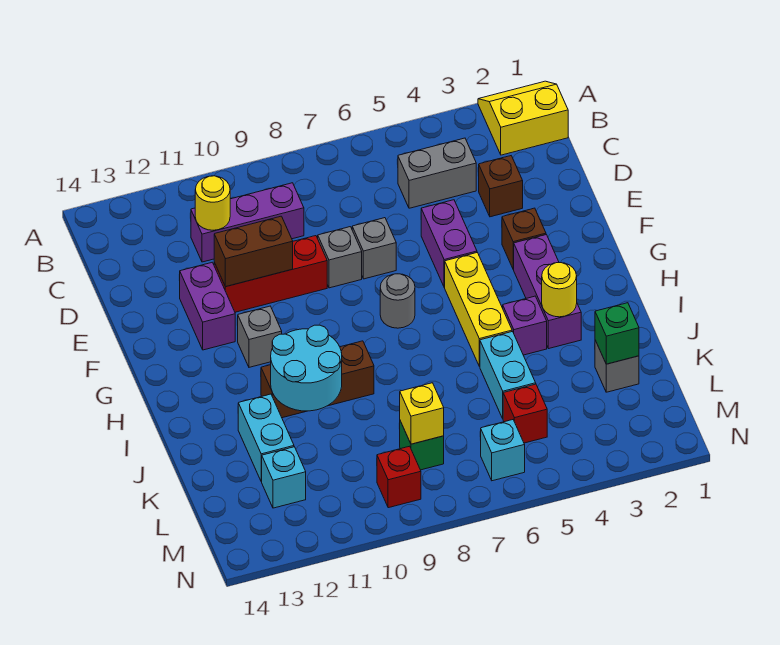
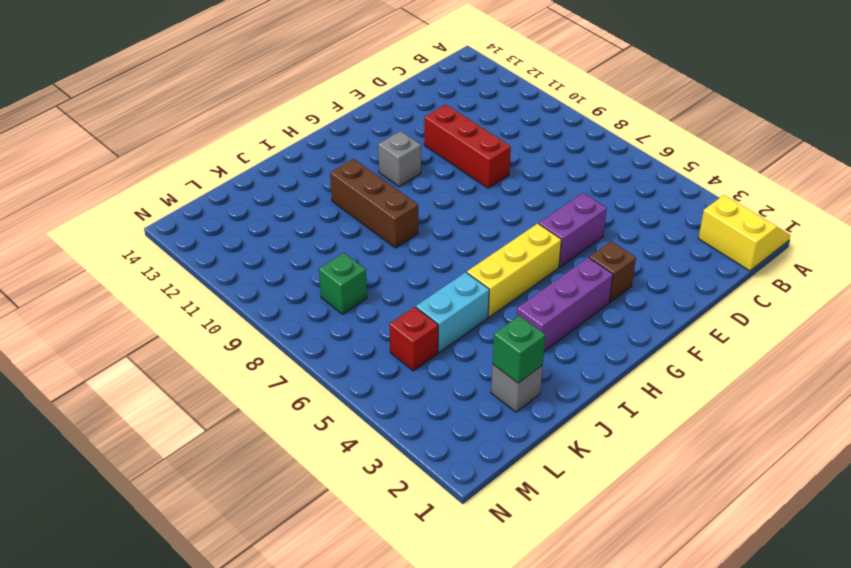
none -> grey 1x2 brick [398,138,476,208]
none -> purple 1x3 brick [191,183,304,262]
none -> brown 1x1 brick [479,156,523,217]
none -> grey 1x1 brick [352,218,396,279]

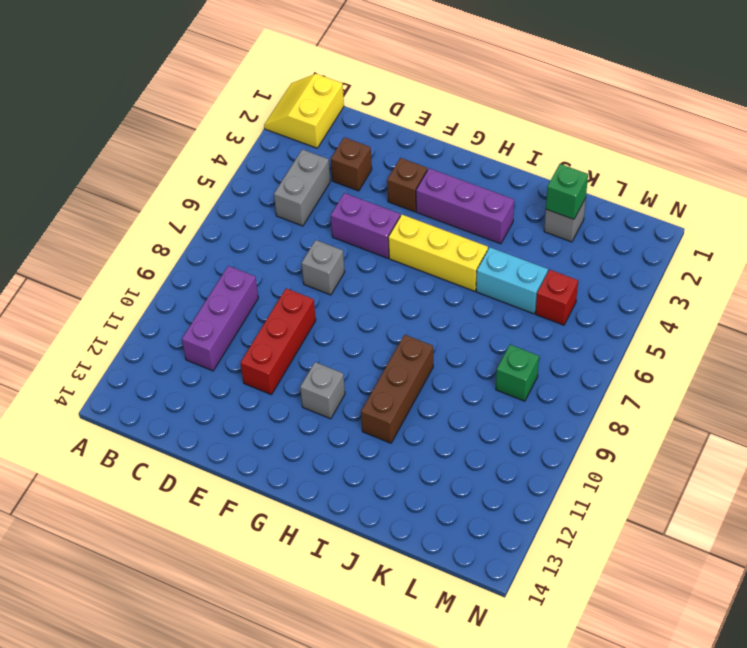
none -> grey 1x1 brick [318,227,362,288]
none -> purple 1x2 brick [179,262,235,350]
none -> grey 1x1 round brick [380,274,415,328]
none -> purple 1x1 brick [503,296,547,355]

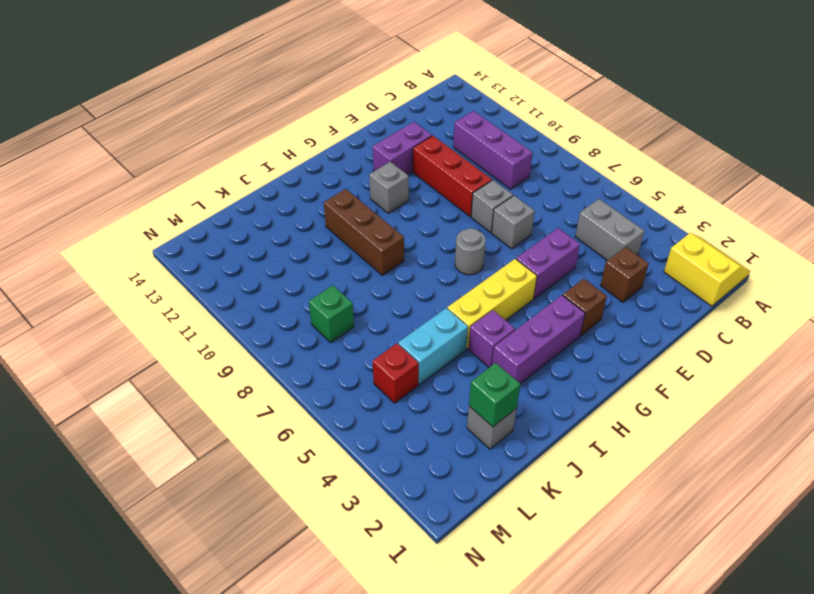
none -> cyan 1x2 brick [238,394,294,482]
none -> cyan 1x1 brick [262,447,306,508]
none -> cyan 1x1 brick [481,420,525,481]
none -> red 1x1 brick [377,446,421,508]

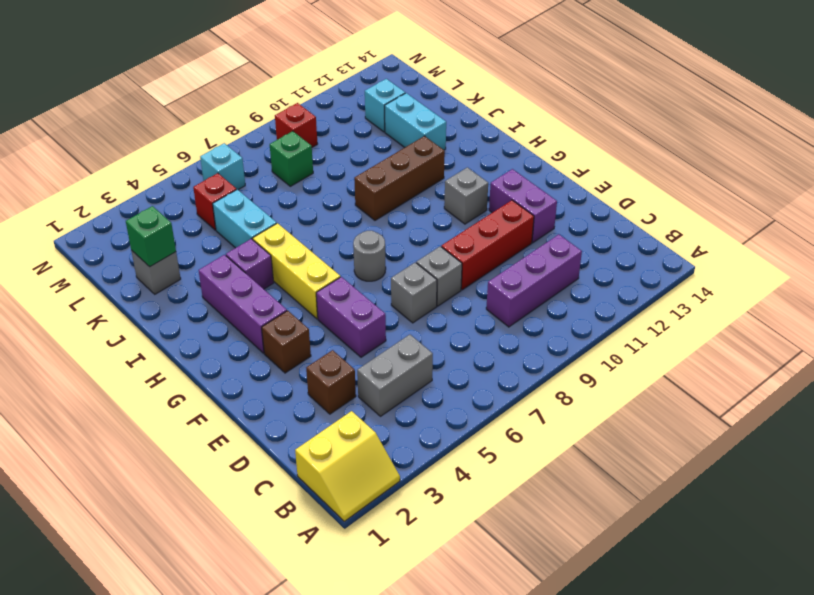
none -> yellow 1x1 round brick [195,176,230,230]
none -> brown 1x2 brick [214,216,293,287]
none -> yellow 1x1 round brick [542,263,577,317]
none -> cyan 2x2 round brick [271,325,342,411]

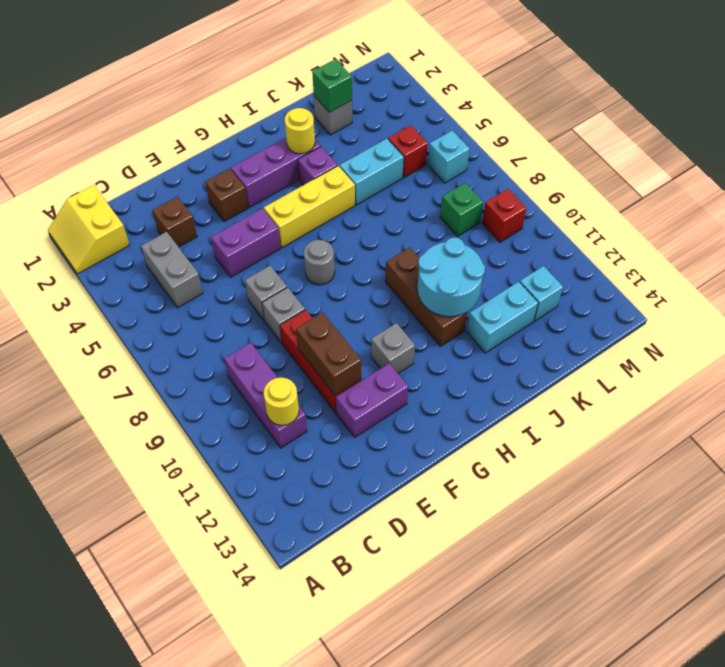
none -> yellow 1x1 brick [400,383,444,444]

